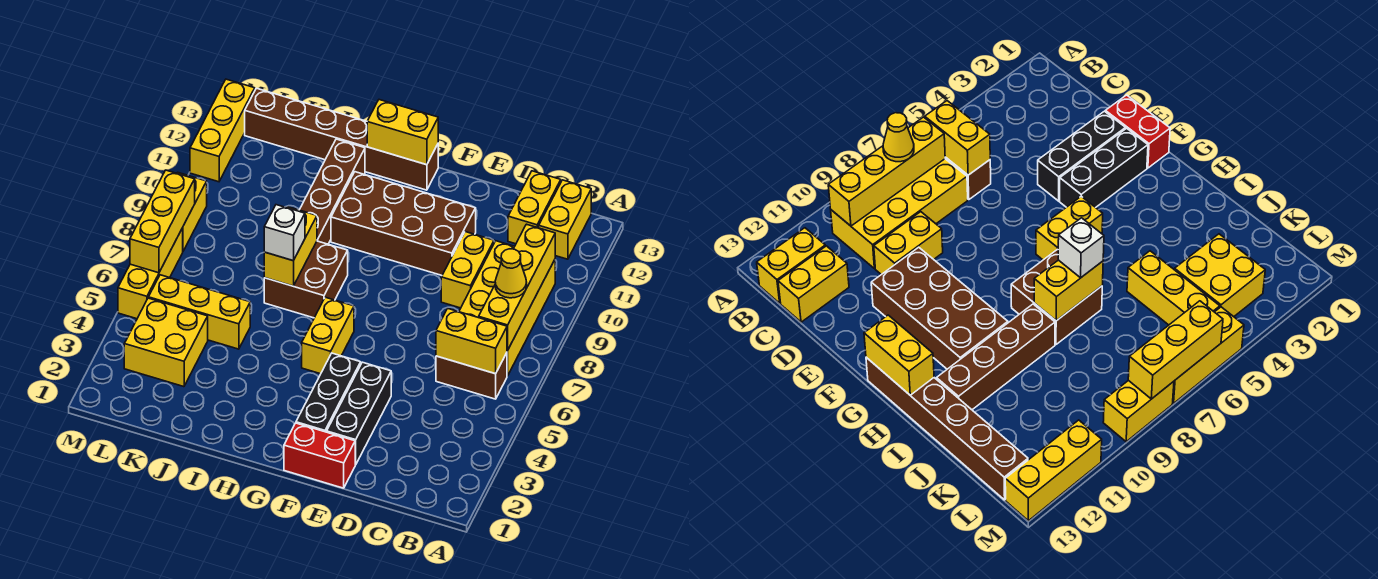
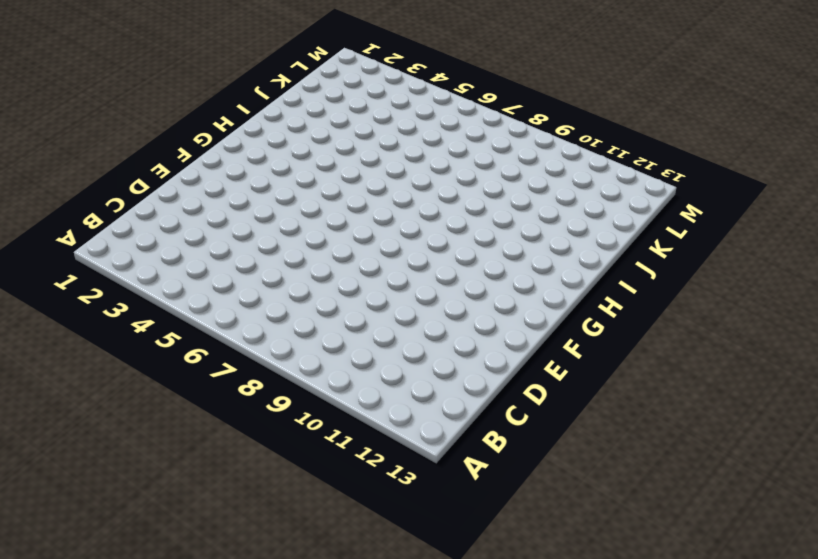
none -> brown 1x2 brick [436,353,507,399]
none -> yellow 2x4 brick [459,241,555,376]
none -> yellow 1x2 brick [539,180,591,259]

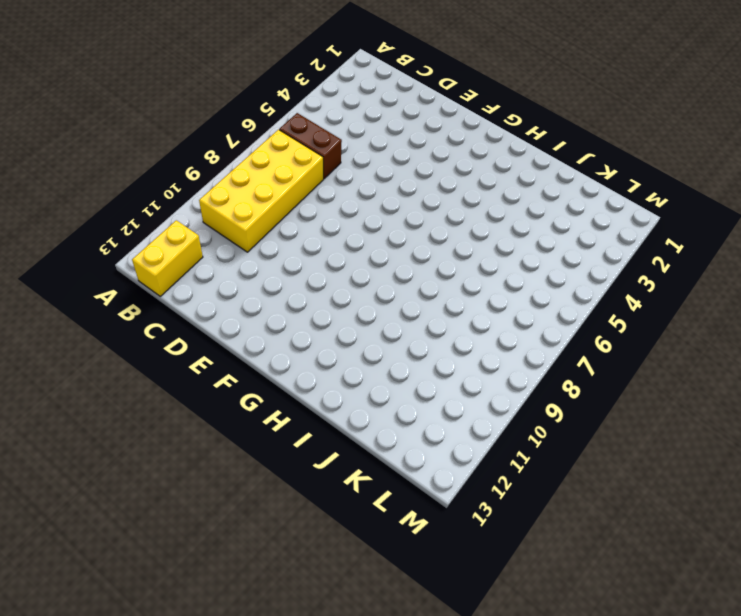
none -> yellow 1x2 brick [508,171,561,244]
none -> yellow 1x2 brick [441,232,494,308]
none -> red 1x2 brick [284,423,355,488]

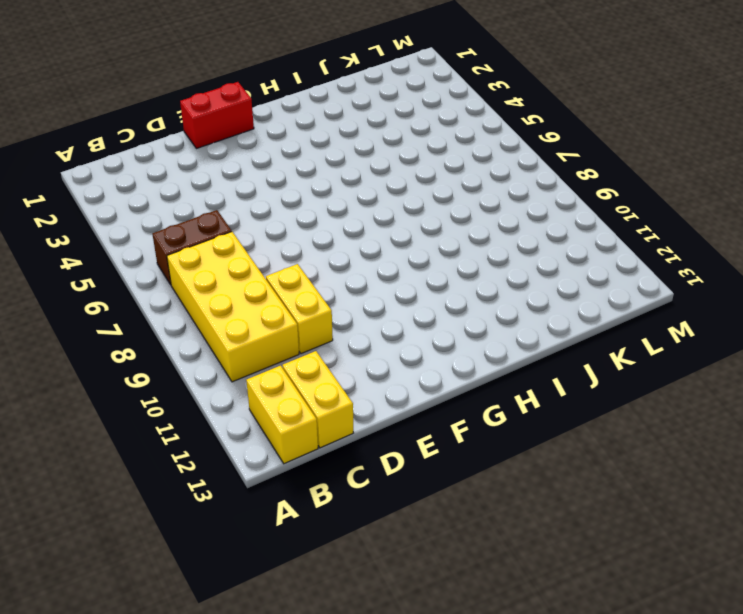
none -> black 1x3 brick [327,362,391,465]
none -> brown 2x4 brick [331,172,476,275]
none -> black 1x3 brick [296,353,361,432]

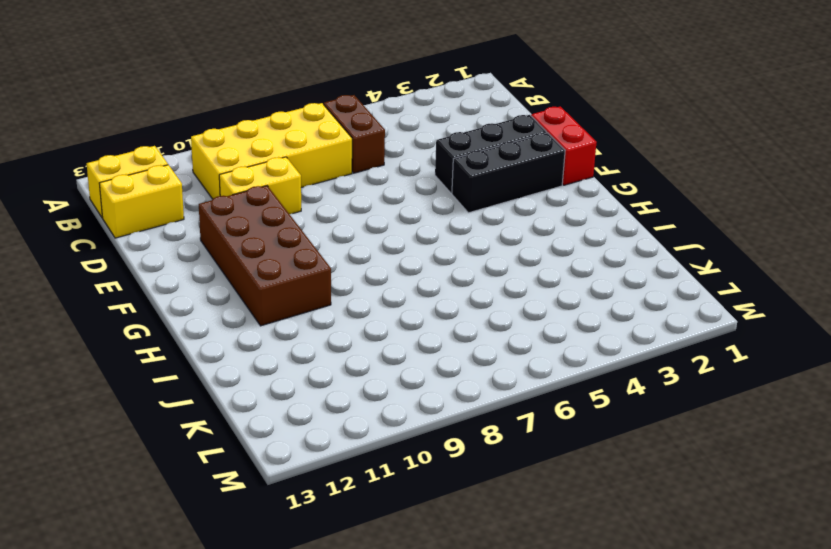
none -> yellow 1x2 brick [302,297,354,374]
none -> brown 1x6 brick [245,88,438,190]
none -> brown 2x2 brick [264,241,348,318]

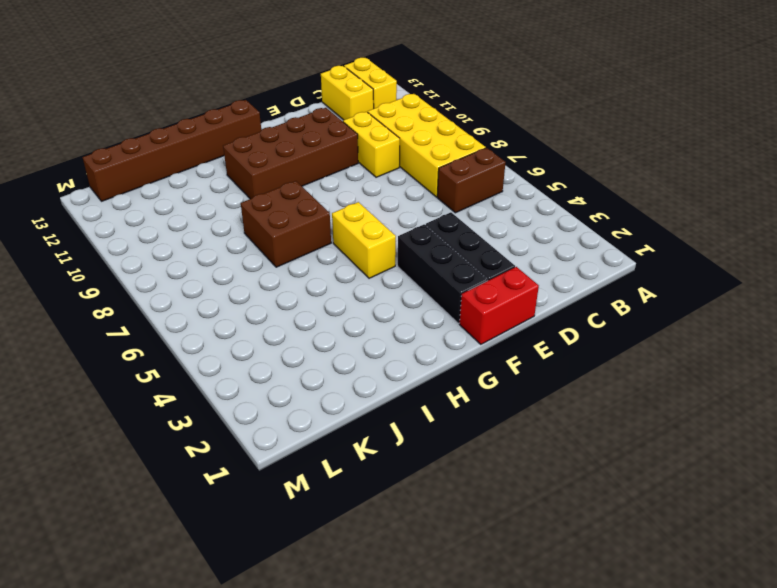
none -> brown 1x4 brick [300,139,365,244]
none -> yellow 1x3 brick [148,275,250,349]
none -> yellow 2x2 brick [124,298,208,387]

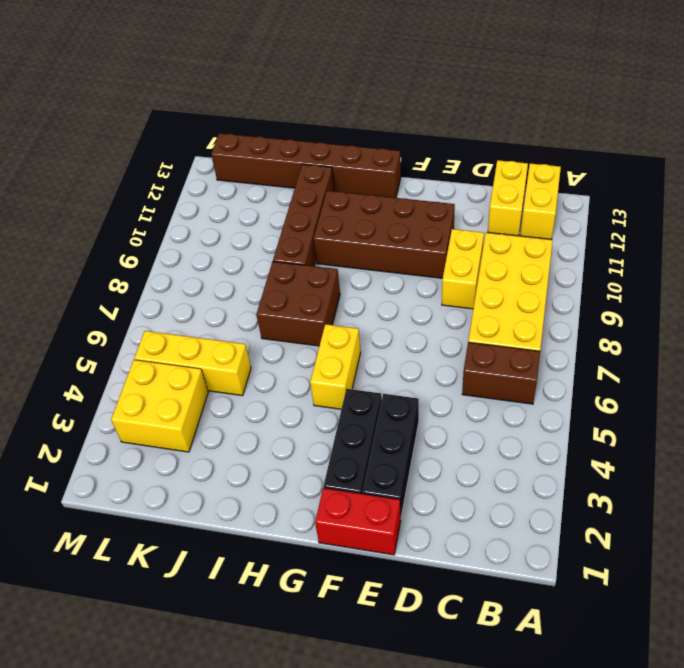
none -> yellow 1x3 brick [118,228,183,319]
none -> yellow 1x2 brick [177,173,207,251]
none -> yellow 1x3 brick [190,79,255,182]

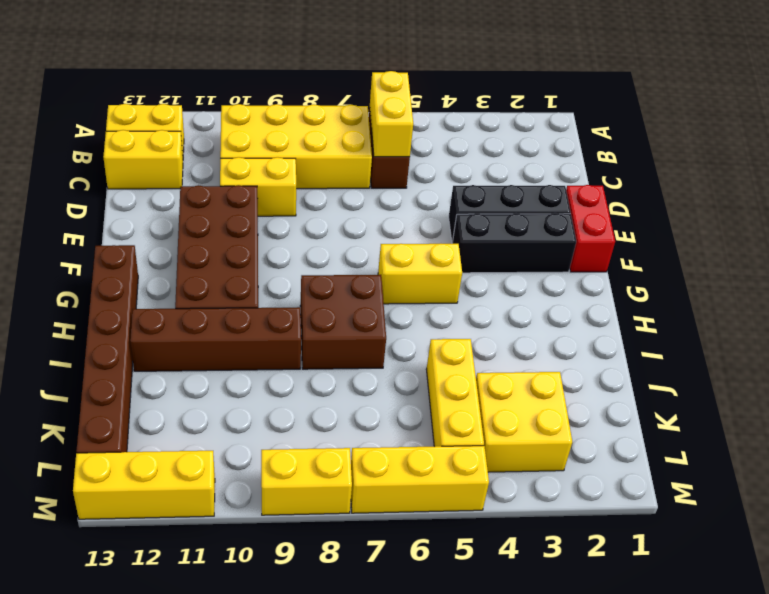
none -> yellow 1x4 brick [479,224,555,350]
none -> yellow 1x2 brick [367,100,438,165]
none -> yellow 1x2 brick [264,207,317,286]

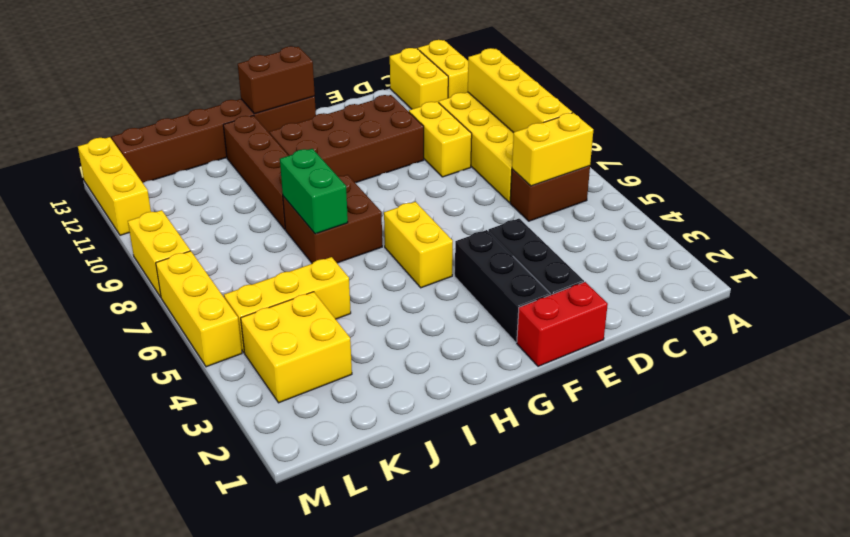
brown 1x2 brick [238,46,315,114] -> yellow 1x2 brick [367,100,438,165]
green 1x2 brick [280,149,348,234] -> yellow 1x2 brick [264,207,317,286]
none -> yellow 1x3 brick [130,170,195,273]
none -> yellow 1x1 cone [495,249,527,298]
none -> white 1x1 brick [264,205,305,261]

